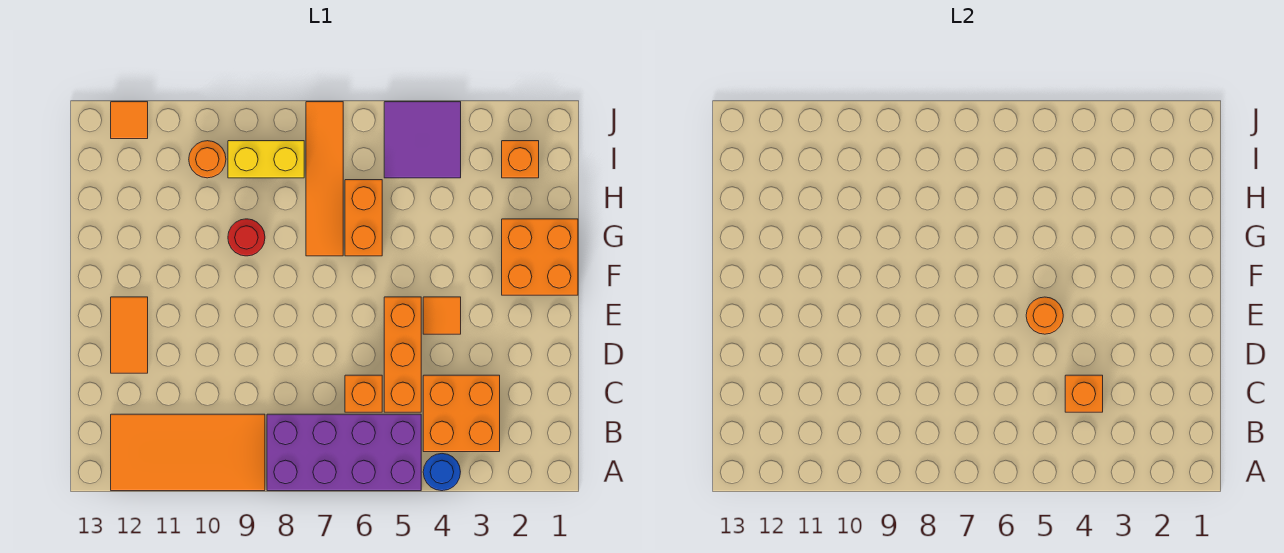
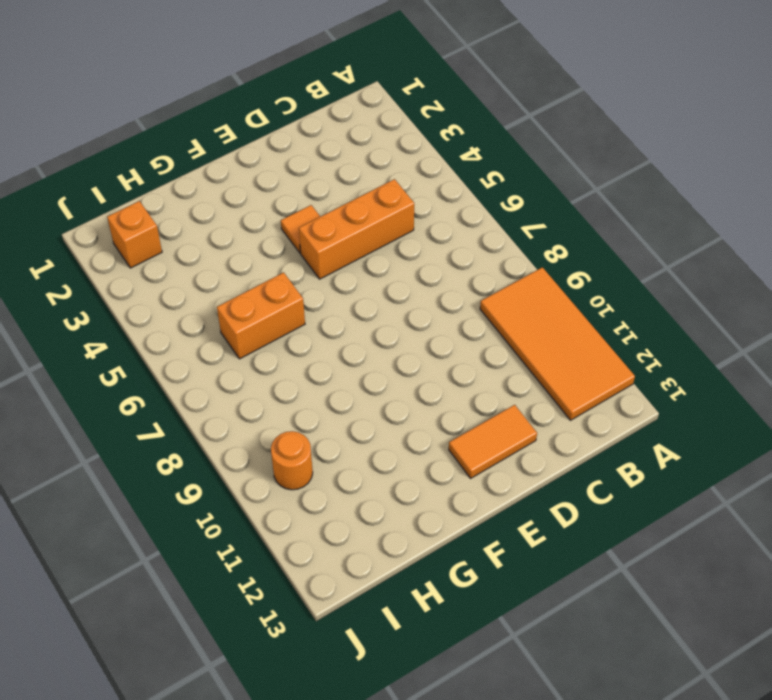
none -> blue 1x1 round brick [423,454,460,491]
none -> purple 2x4 brick [267,414,421,491]
none -> orange 2x2 brick [423,375,500,452]

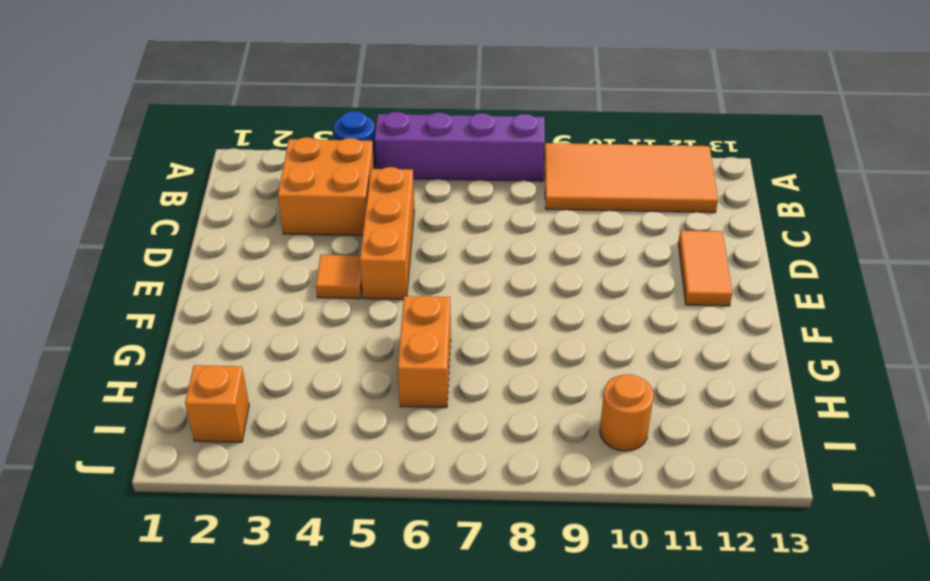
purple 1x4 brick [375,112,545,181] -> purple 2x4 brick [267,414,421,491]
none -> orange 1x1 brick [345,375,382,412]
none -> orange 2x2 brick [502,219,578,295]
none -> orange 1x4 tile [306,102,343,256]

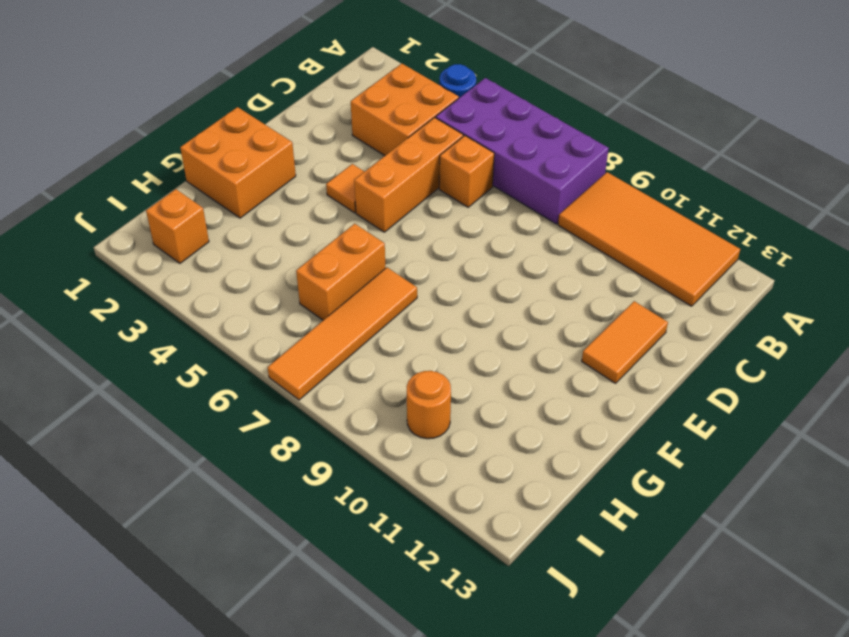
none -> red 1x1 round brick [228,219,265,256]
none -> purple 2x2 tile [384,102,461,178]
none -> yellow 1x2 brick [228,141,304,178]

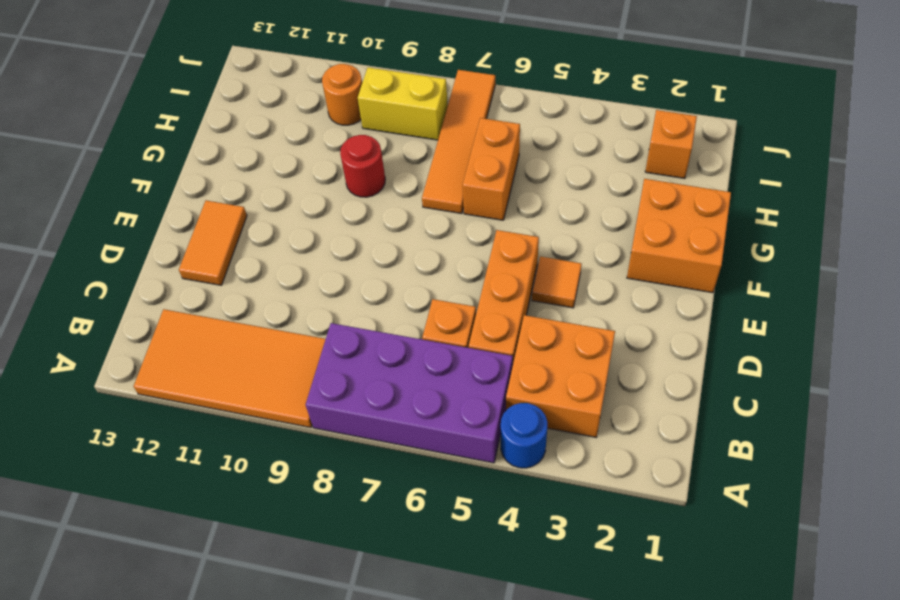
none -> purple 2x2 tile [384,102,461,178]
none -> orange 1x1 tile [111,102,148,139]
none -> orange 1x1 brick [1065,375,1103,412]

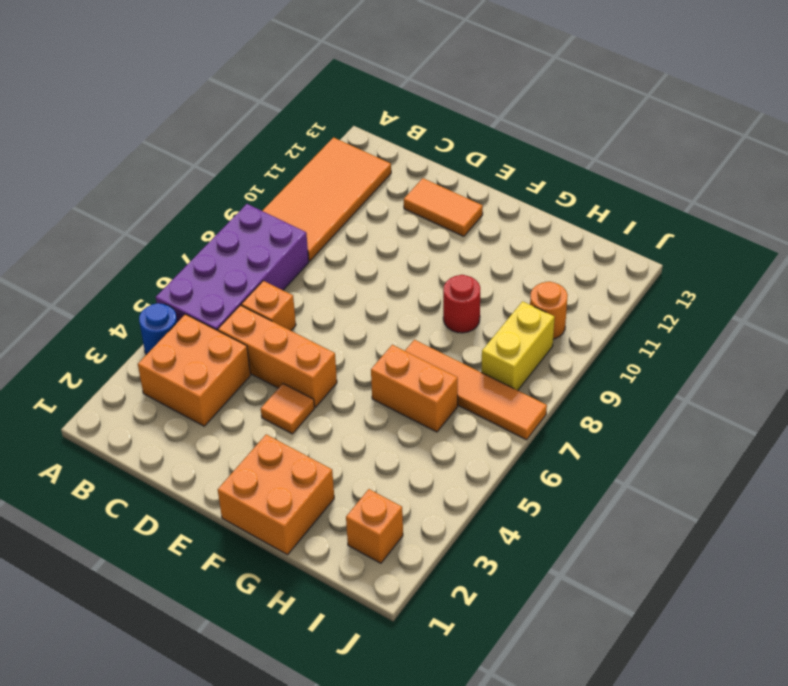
none -> purple 2x2 tile [384,102,461,178]
none -> orange 1x1 tile [111,102,148,139]
none -> orange 1x1 brick [1065,375,1103,412]

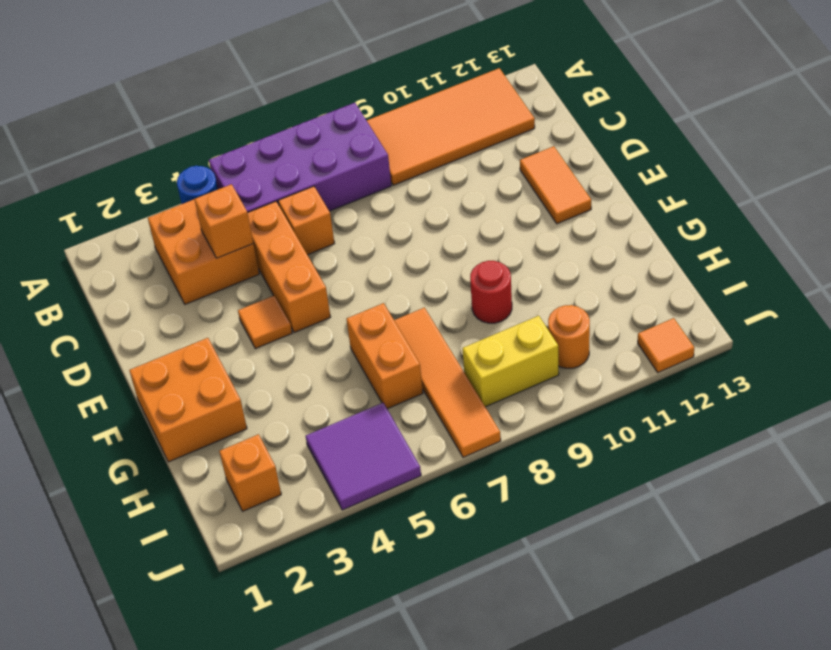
none -> orange 1x1 round brick [1026,297,1063,334]

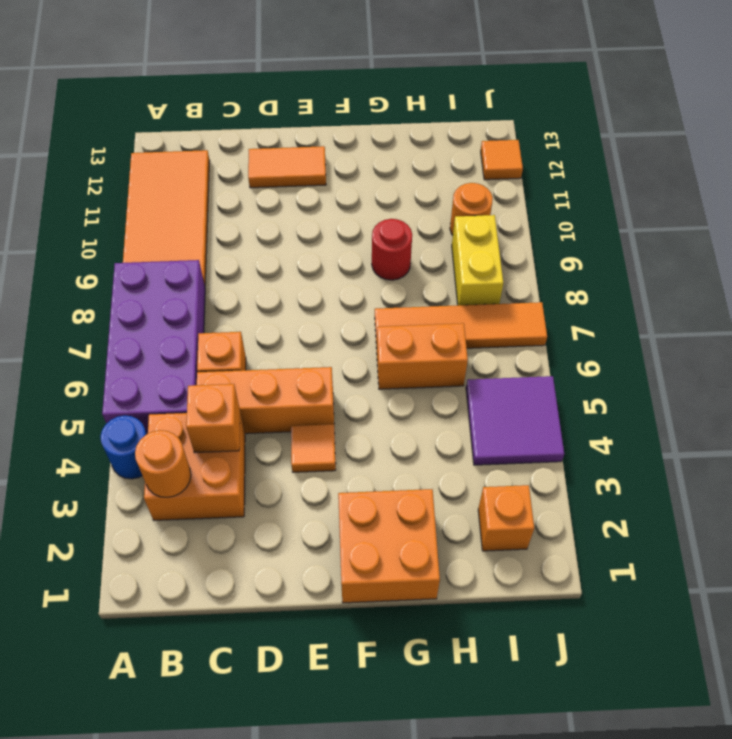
orange 1x1 round brick [135,430,191,497] -> orange 1x1 round brick moved to [1026,297,1063,334]

